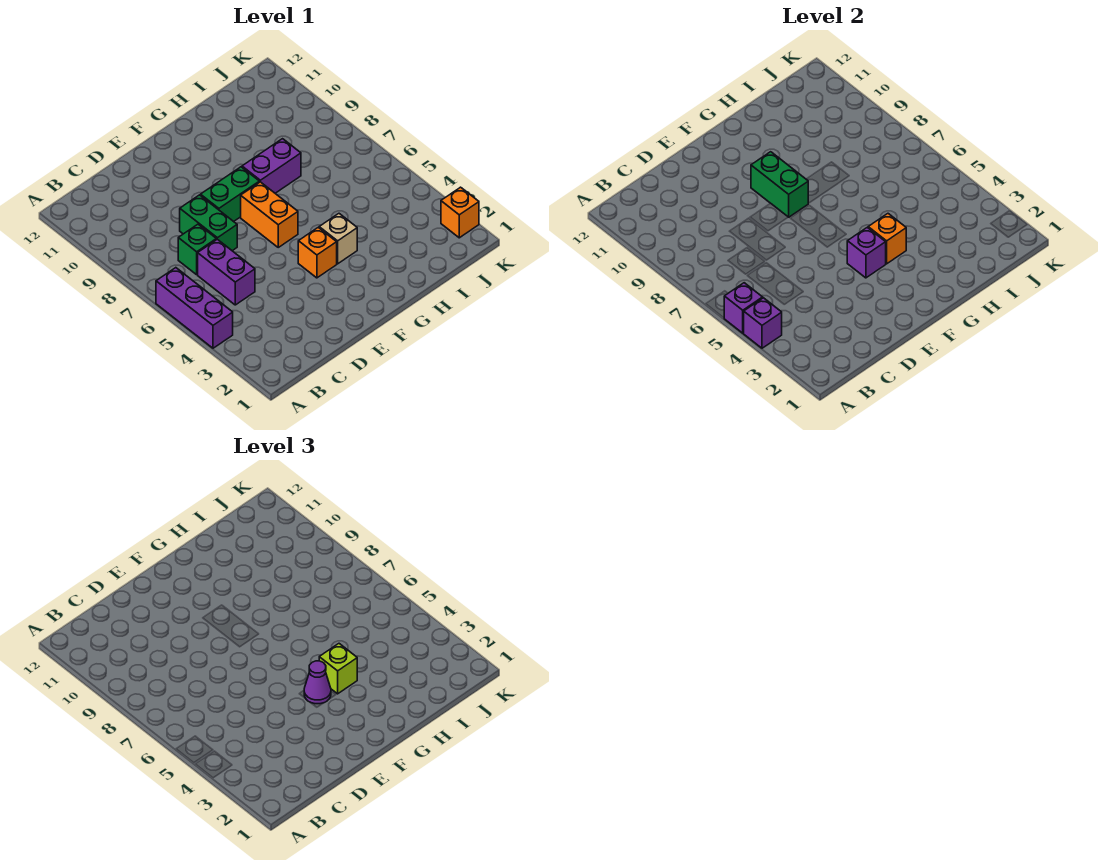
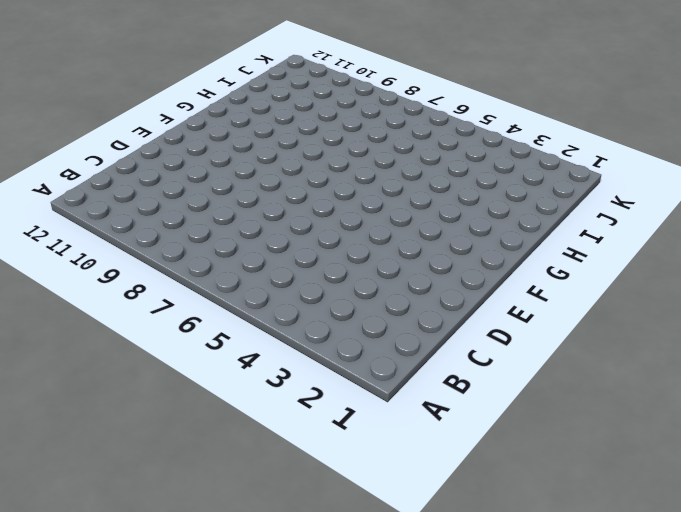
none -> purple 1x3 brick [156,268,233,348]
none -> purple 1x2 brick [198,239,255,305]
none -> green 1x1 brick [178,224,216,275]

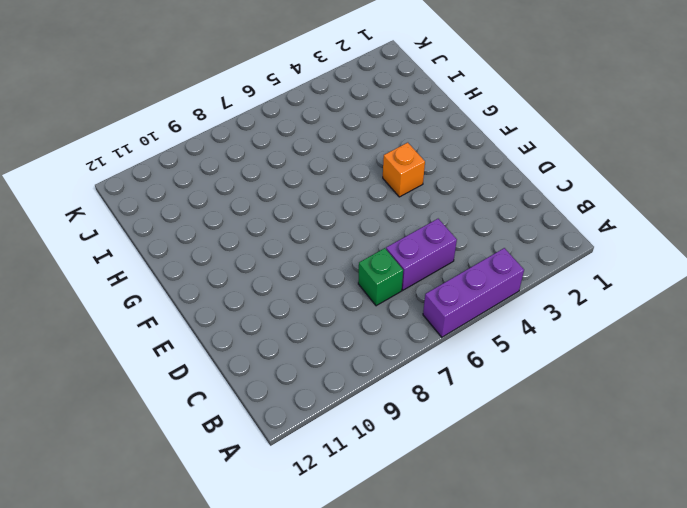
none -> green 1x2 brick [180,195,237,251]
none -> green 1x2 brick [201,167,259,222]
none -> orange 1x2 brick [241,182,298,247]

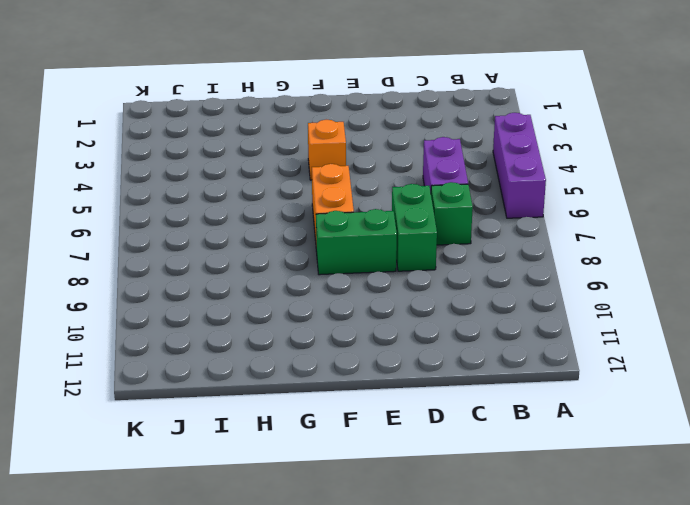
none -> tan 1x1 brick [319,214,357,264]
none -> purple 1x2 brick [242,139,301,193]
none -> orange 1x1 brick [441,187,479,238]

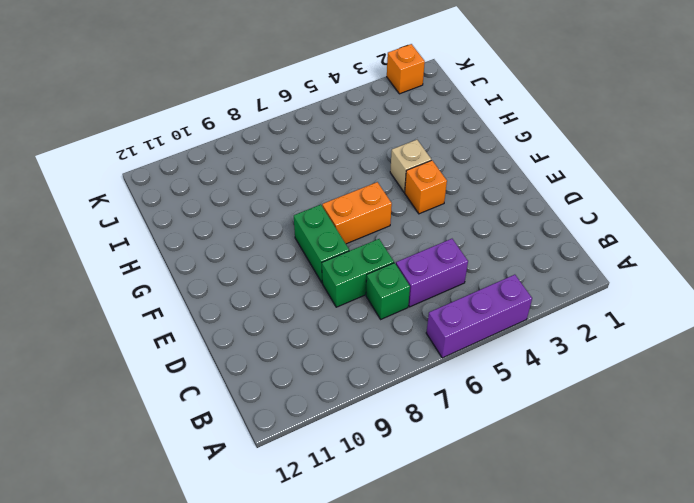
none -> purple 1x2 brick [242,139,301,193]
none -> purple 1x1 brick [743,298,782,348]
none -> purple 1x1 brick [724,283,763,333]

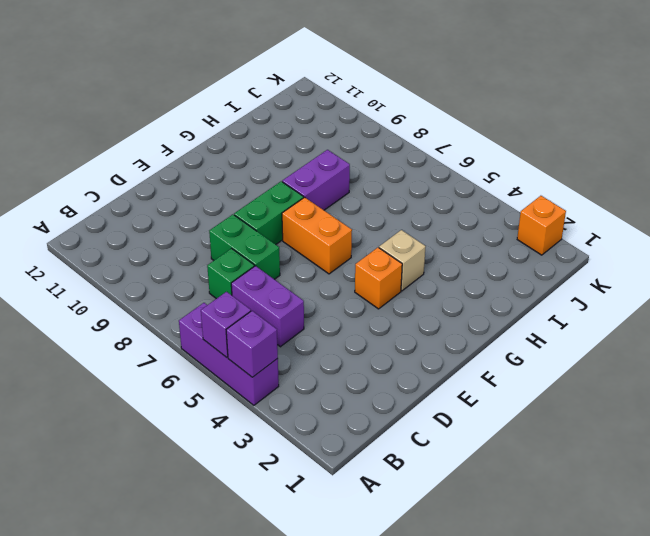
none -> purple 1x1 brick [847,227,886,278]
none -> green 1x2 brick [751,152,808,217]
none -> orange 1x1 brick [868,214,906,264]

